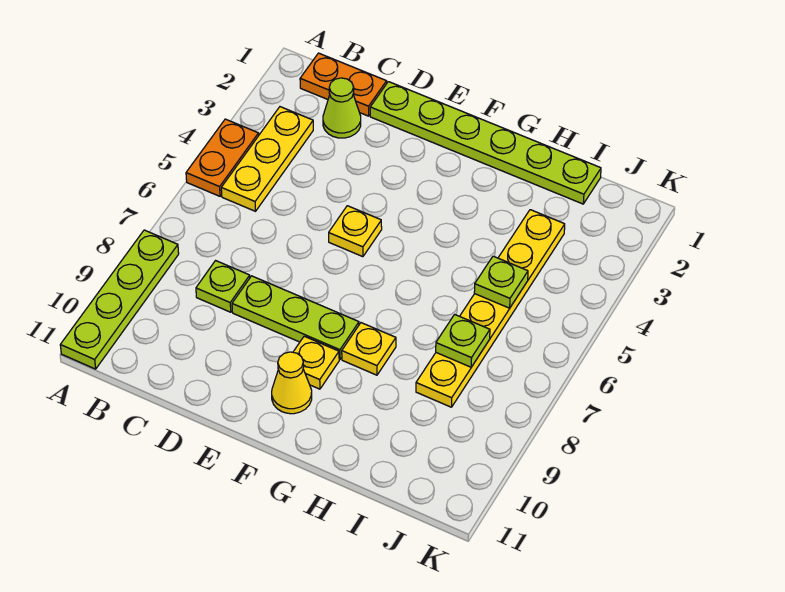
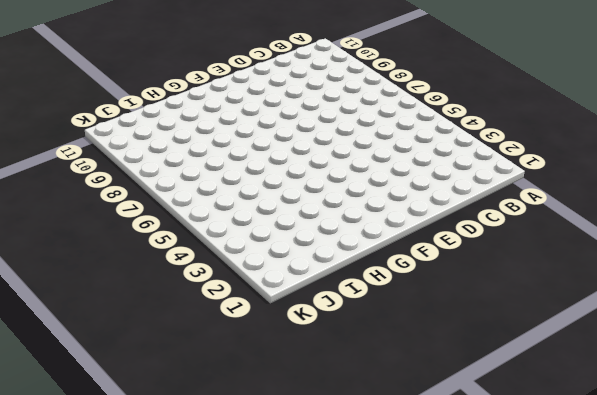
none -> orange 1x2 plate [186,119,259,196]
none -> lime 1x4 plate [60,230,179,369]
none -> orange 1x2 plate [300,53,387,116]

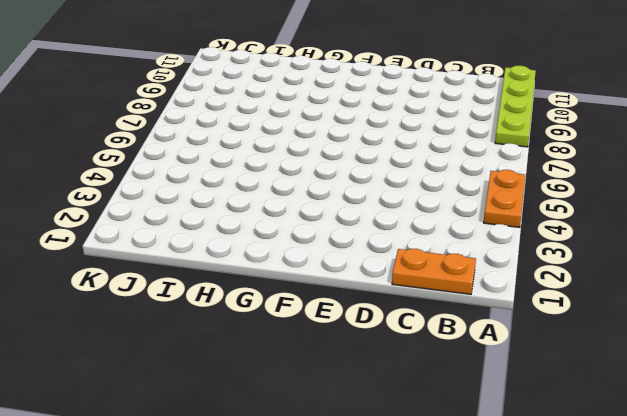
none -> yellow 1x3 plate [221,107,313,211]
none -> lime 1x1 cone [323,78,361,138]
none -> lime 1x1 plate [196,261,250,312]

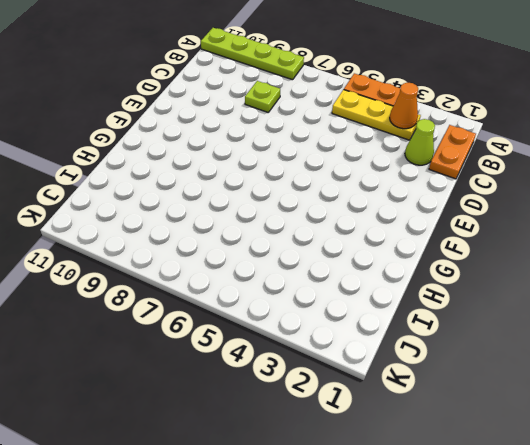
orange 1x1 cone [390,83,418,129] -> none
none -> lime 1x6 plate [370,82,601,204]
none -> lime 1x3 plate [232,276,359,359]
none -> yellow 1x1 plate [329,206,382,257]

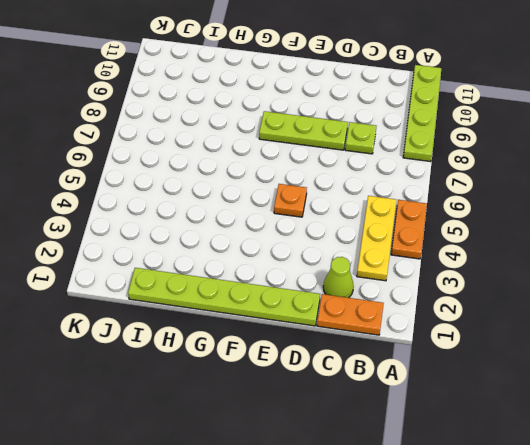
orange 1x1 plate [274,184,307,217] -> yellow 1x1 plate [329,206,382,257]
none -> yellow 1x1 plate [293,336,339,389]
none -> yellow 1x1 cone [272,352,312,414]
none -> yellow 1x1 plate [342,323,396,375]

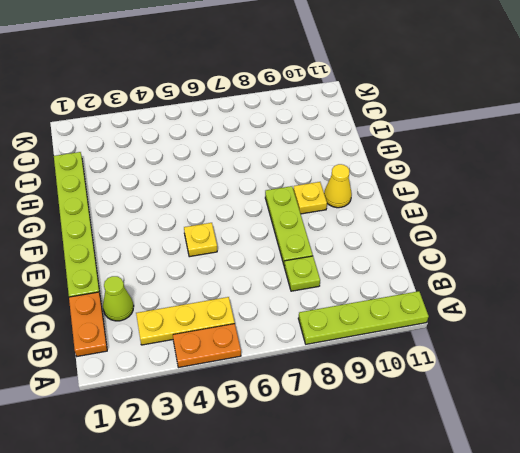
none -> yellow 1x1 plate [342,323,396,375]
none -> yellow 1x6 plate [416,210,565,407]
none -> lime 1x1 plate [474,256,528,308]

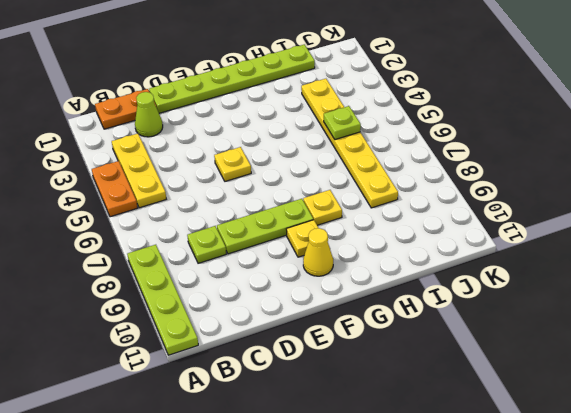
none -> lime 1x1 plate [436,314,490,367]

